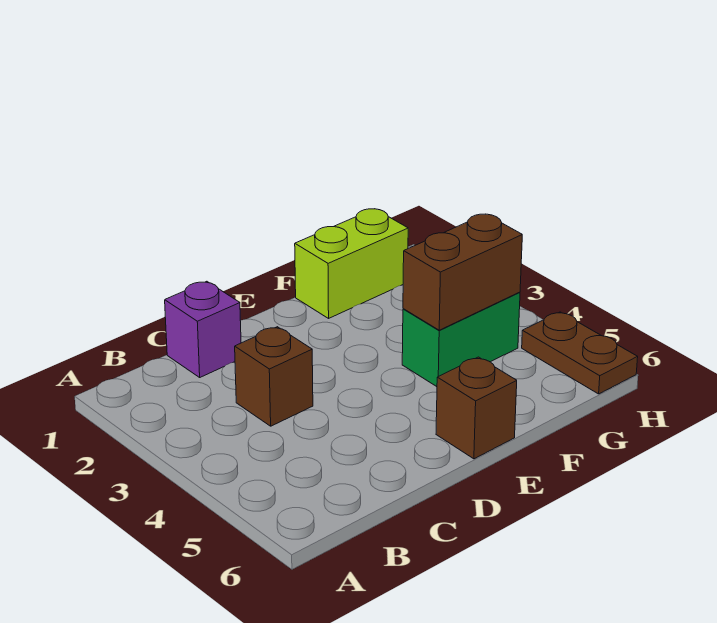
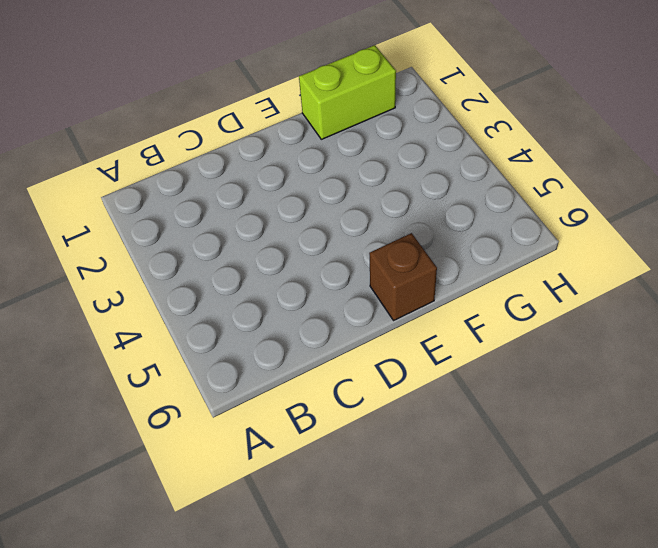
none -> purple 1x1 brick [165,281,241,377]
none -> brown 1x1 brick [235,327,313,426]

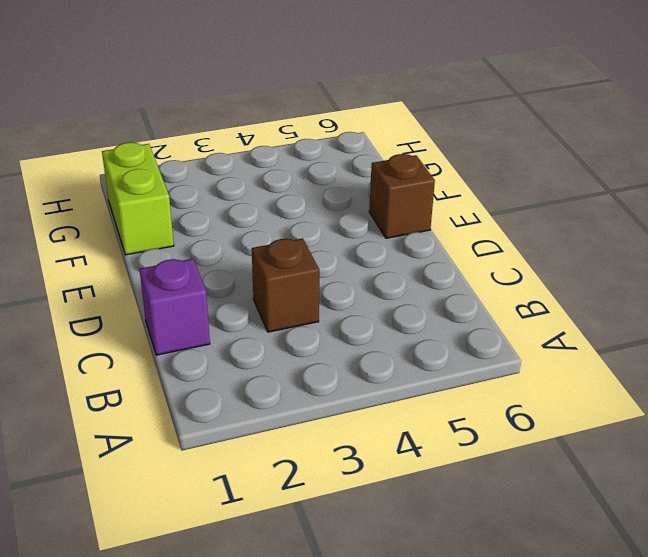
none -> green 1x2 brick [402,292,520,387]
none -> brown 1x2 plate [522,312,638,394]

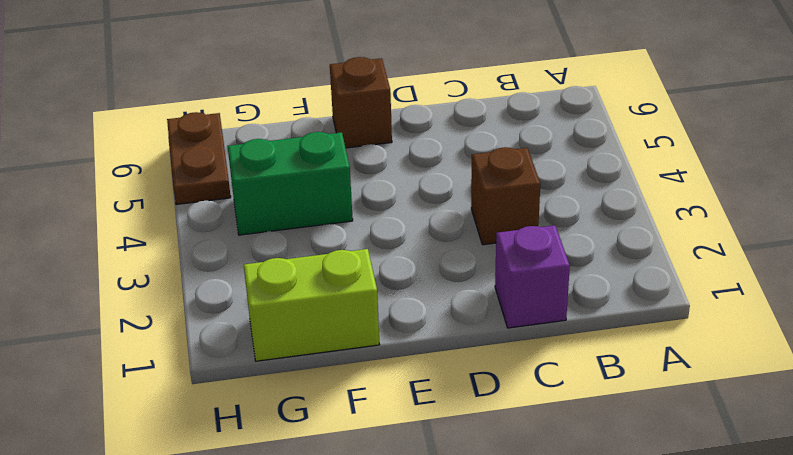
none -> brown 1x2 brick [403,214,522,330]

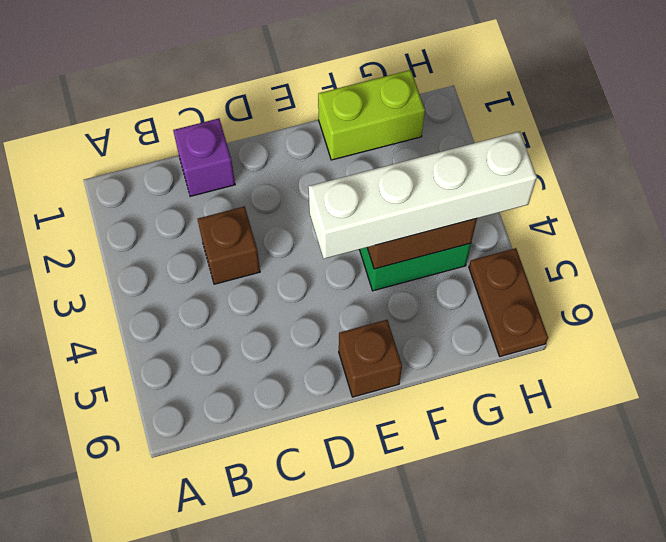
white 1x4 brick [308,131,537,259] -> none

